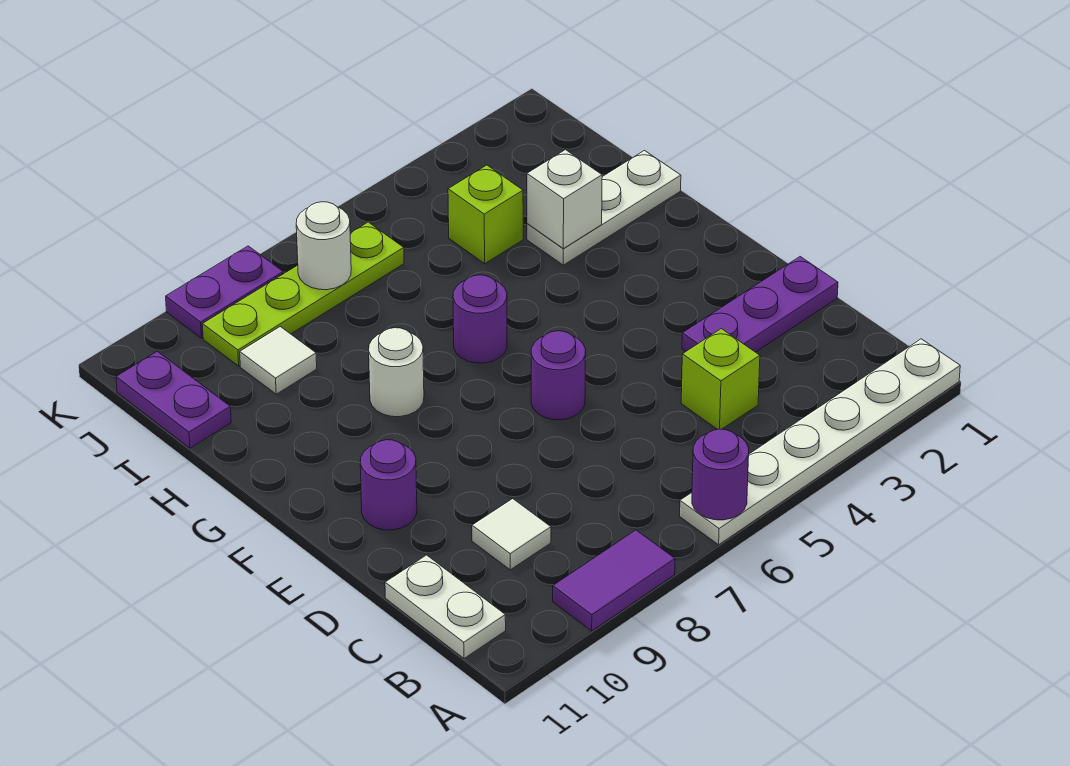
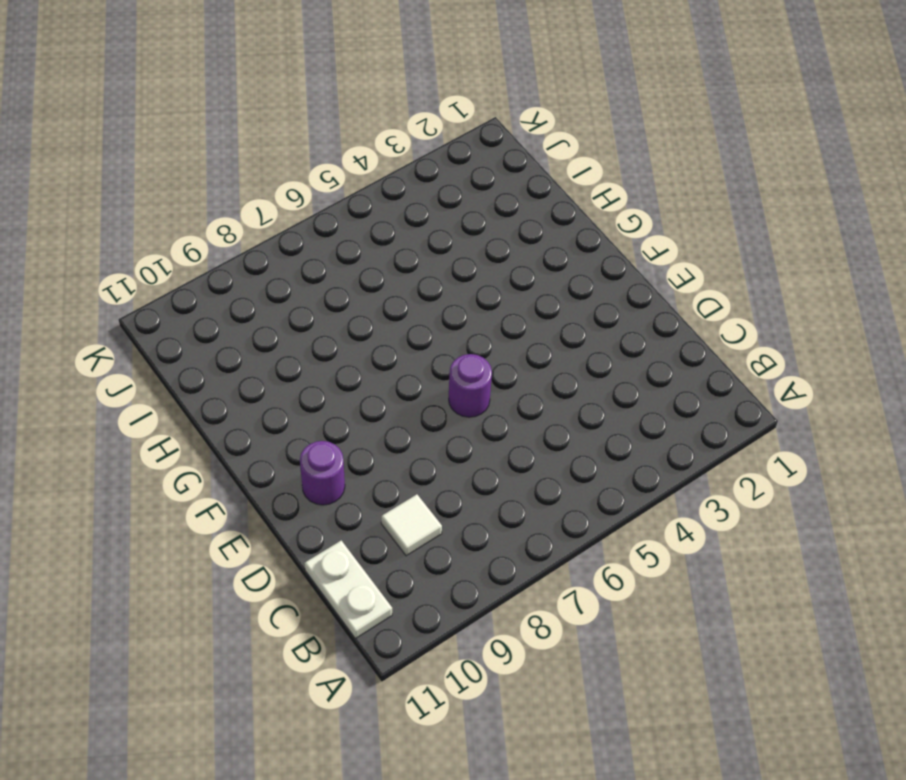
none -> white 1x6 plate [680,339,960,545]
none -> purple 1x2 tile [553,530,675,631]
none -> lime 1x1 brick [681,329,760,430]

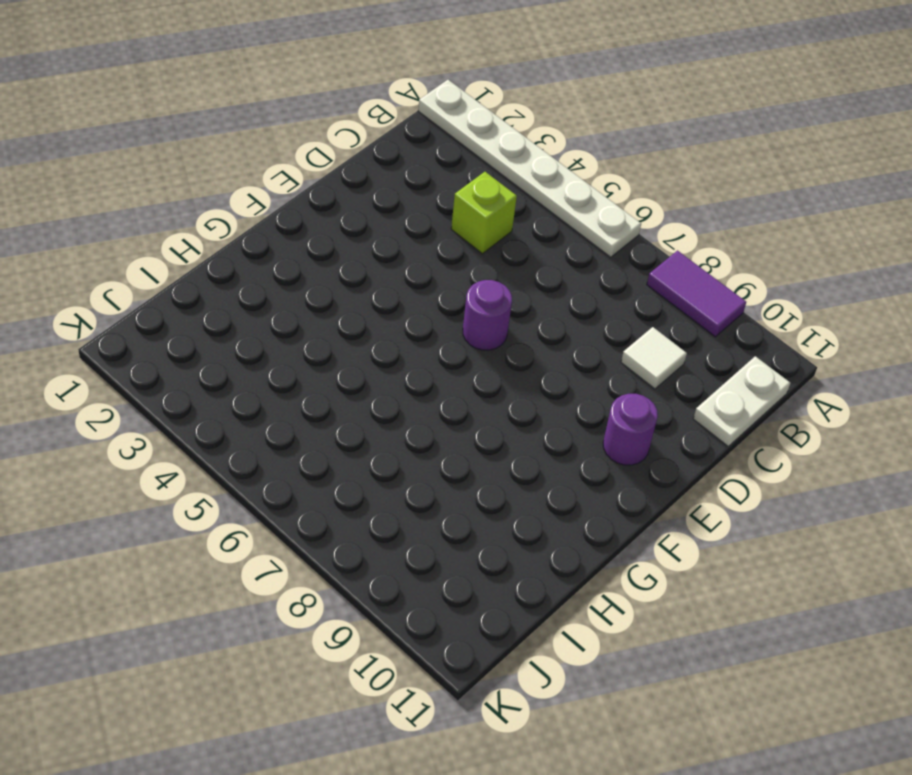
none -> purple 1x3 plate [682,257,838,352]
none -> purple 1x1 round brick [453,275,507,363]
none -> white 1x1 round brick [369,328,424,417]

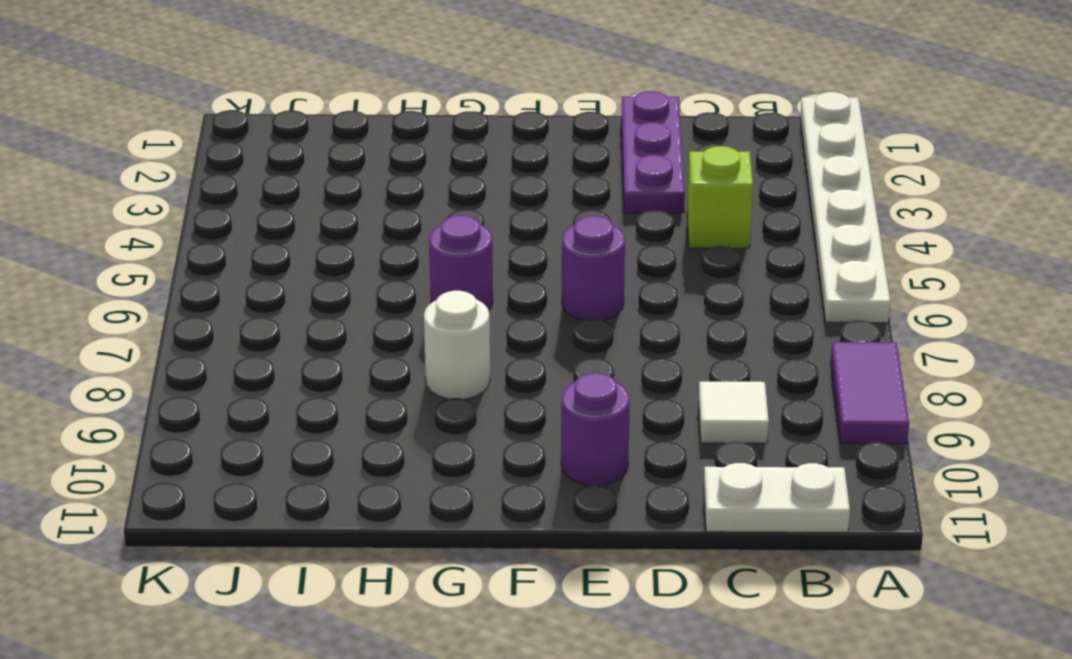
none -> white 1x3 plate [527,151,681,265]
none -> lime 1x1 brick [448,165,523,264]
none -> white 1x1 tile [240,327,317,394]

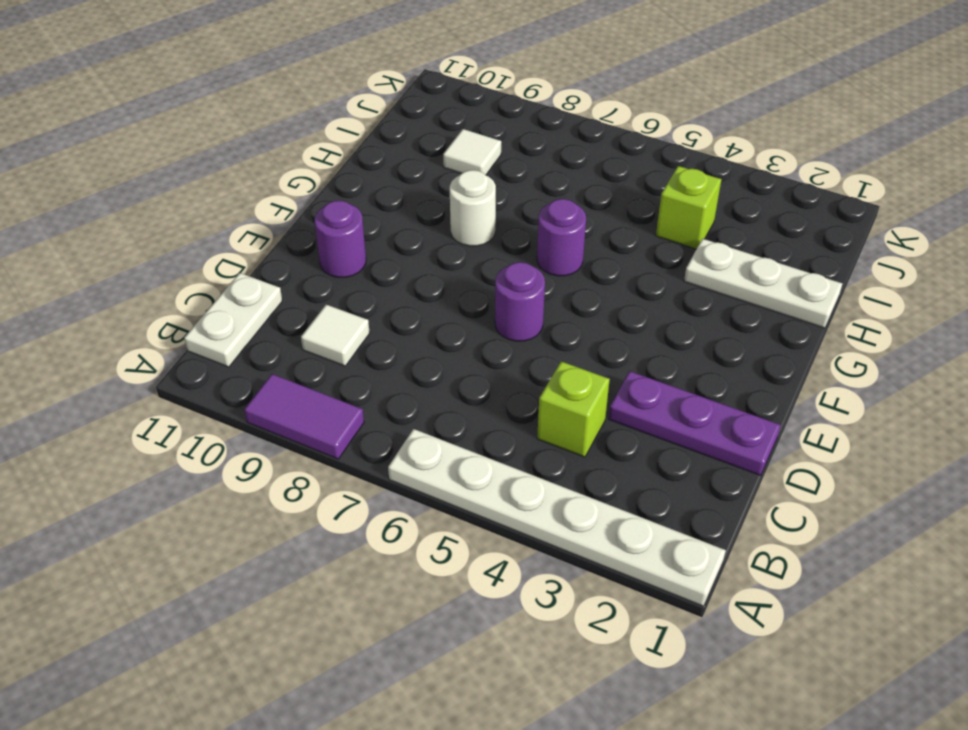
none -> purple 1x2 plate [116,351,231,448]
none -> lime 1x4 plate [202,222,404,366]
none -> purple 1x2 plate [166,246,283,338]

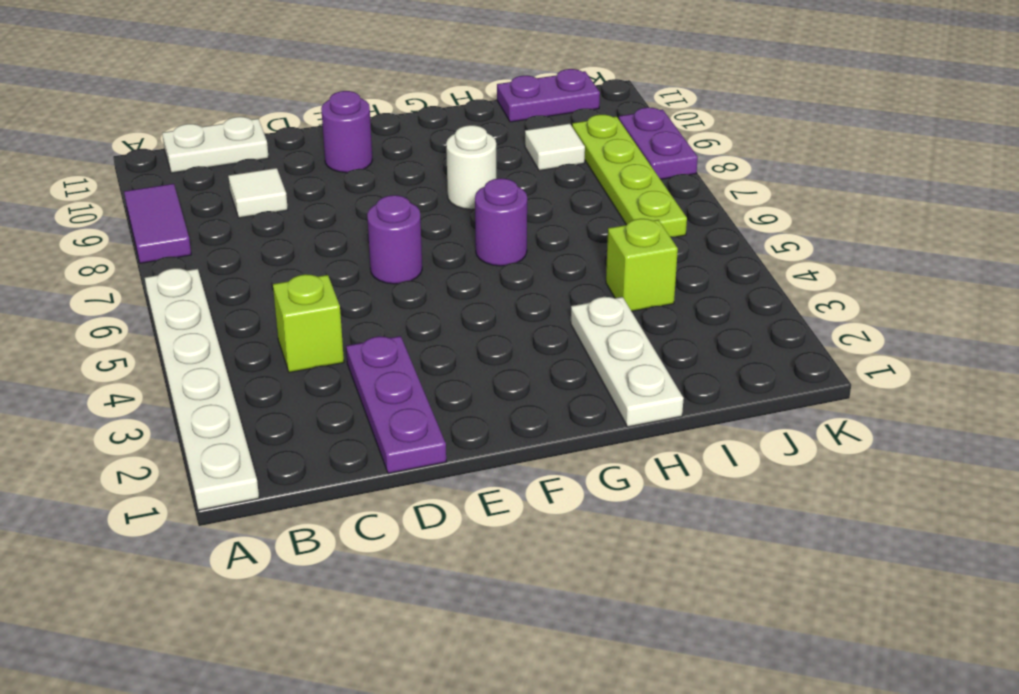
none -> purple 1x1 round brick [692,429,749,520]
none -> white 1x1 brick [527,150,602,249]
none -> white 1x1 round brick [296,202,351,290]

